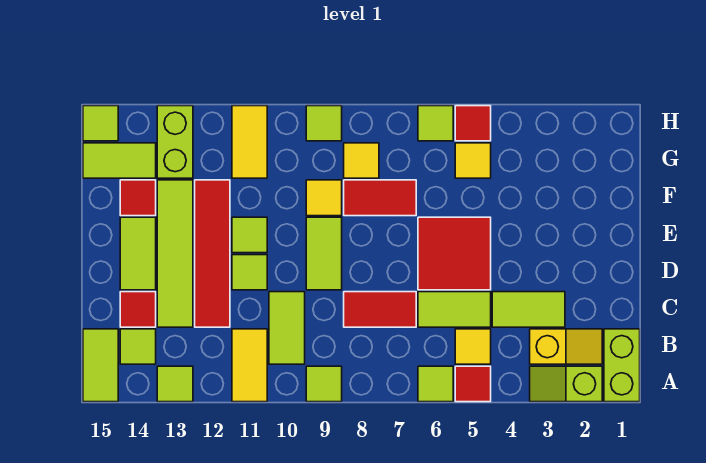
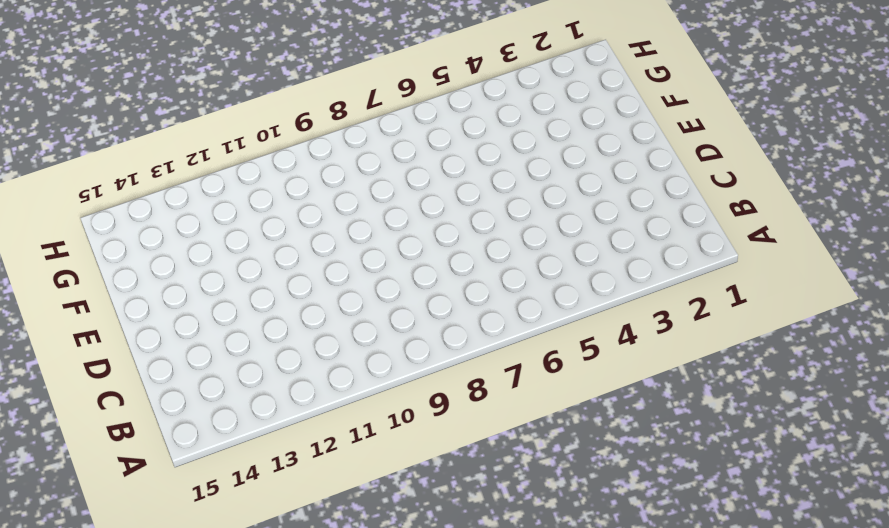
none -> lime 1x2 brick [604,329,640,402]
none -> lime 1x2 slope [530,366,602,402]
none -> red 1x1 tile [455,366,491,402]
none -> lime 1x1 tile [418,366,453,402]

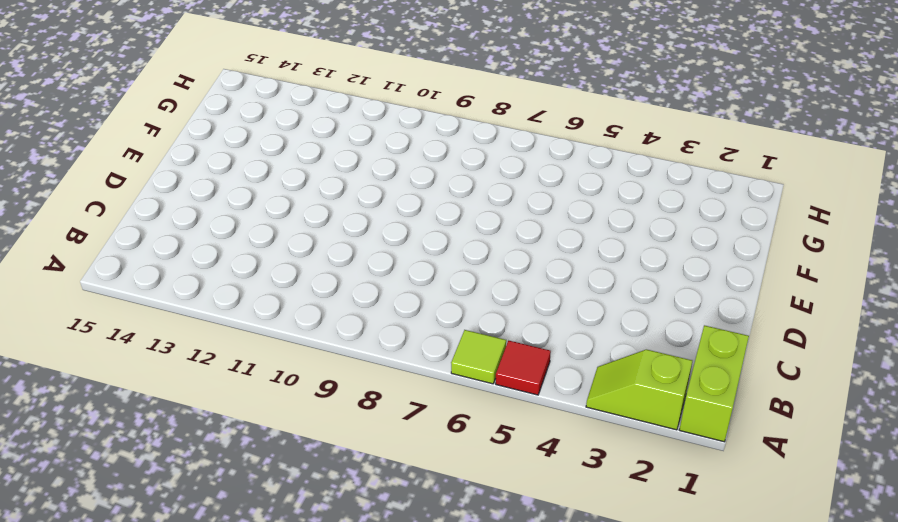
none -> lime 1x1 tile [306,366,342,402]
none -> yellow 1x2 tile [232,329,267,402]
none -> lime 1x1 tile [157,366,193,402]
none -> lime 1x2 tile [83,329,118,402]

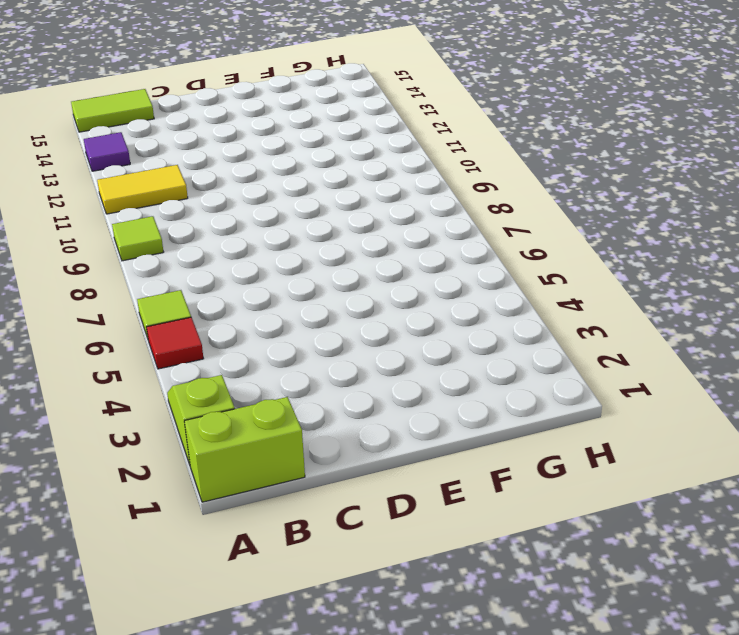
purple 1x1 tile [84,132,130,171] -> lime 1x1 tile [157,366,193,402]
none -> yellow 1x2 slope [530,329,602,364]
none -> yellow 1x1 tile [455,329,491,364]
none -> lime 1x2 tile [269,292,305,364]
none -> lime 1x1 tile [120,329,156,364]

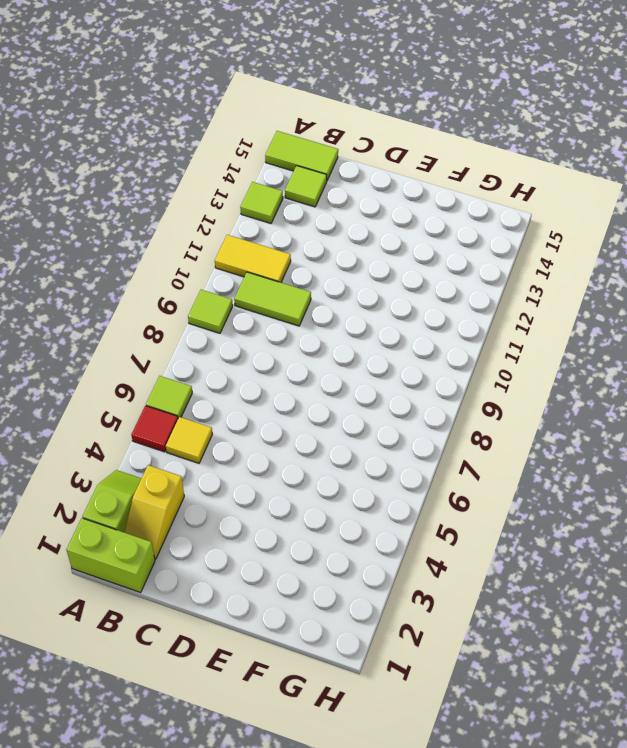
none -> lime 1x2 tile [492,292,565,327]
none -> lime 1x2 tile [418,292,491,327]
none -> red 1x2 tile [344,292,416,327]
none -> red 1x4 tile [195,180,230,327]

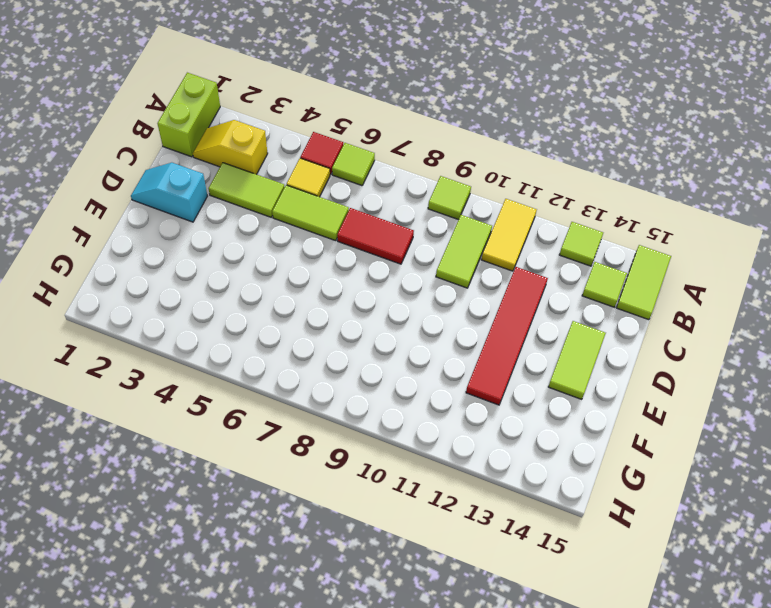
cyan 1x2 slope [131,163,207,222] -> none
none -> lime 1x2 slope [530,366,602,402]
none -> lime 1x4 tile [157,180,193,327]
none -> red 1x1 tile [120,292,156,327]
none -> red 2x2 tile [418,217,491,290]

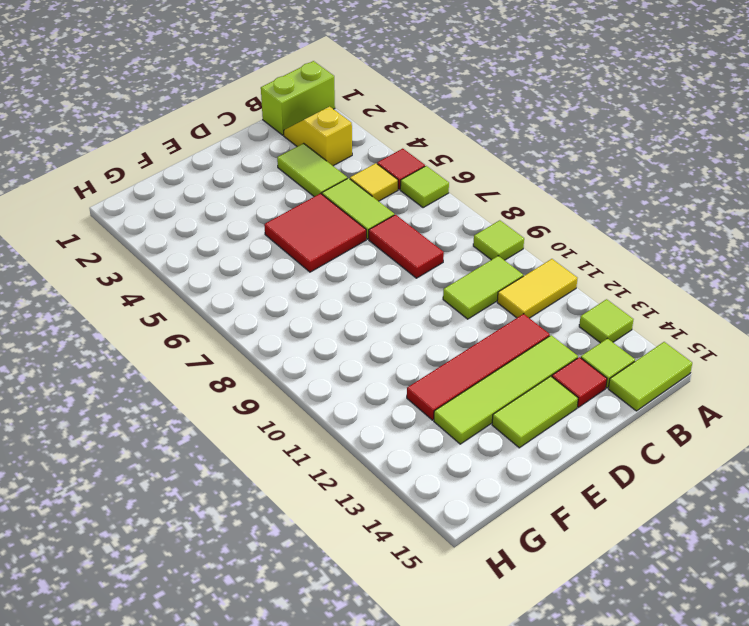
none -> lime 1x2 slope [530,366,602,402]
none -> lime 1x2 tile [306,217,342,290]
none -> lime 1x1 tile [232,255,267,290]
none -> lime 1x1 tile [232,217,267,253]

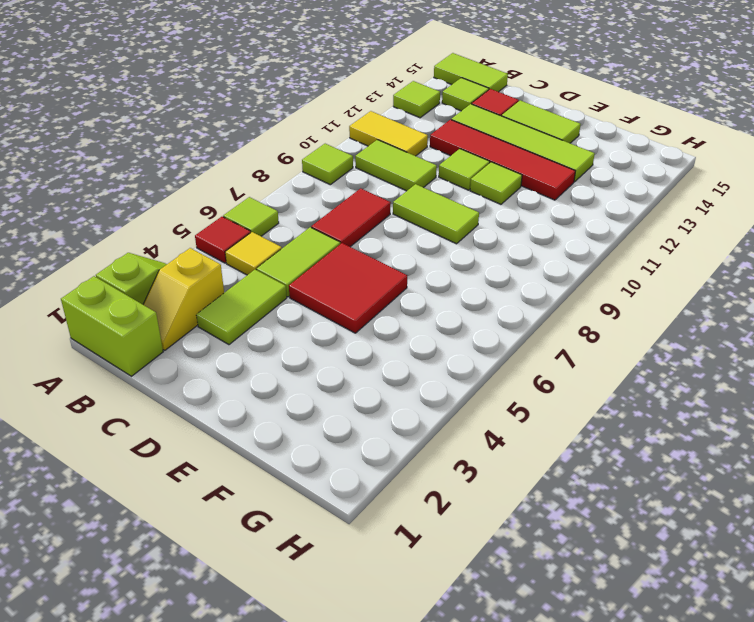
none -> red 1x2 tile [344,180,416,216]
none -> yellow 1x1 tile [306,180,342,216]
none -> red 1x1 tile [120,180,156,216]
none -> yellow 1x1 tile [455,143,491,178]

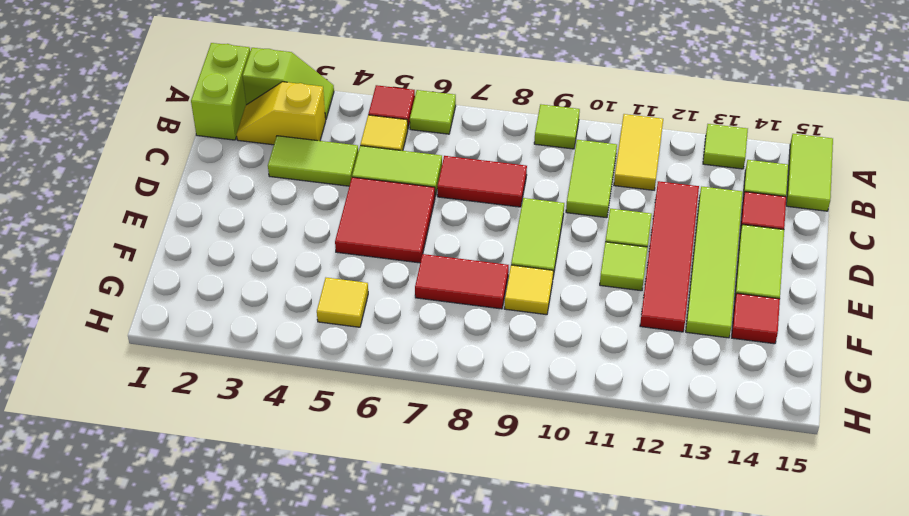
none -> yellow 1x1 tile [344,143,379,178]
none -> yellow 1x2 tile [232,106,267,178]
none -> lime 1x2 brick [157,106,193,178]
none -> lime 1x2 tile [83,143,156,178]

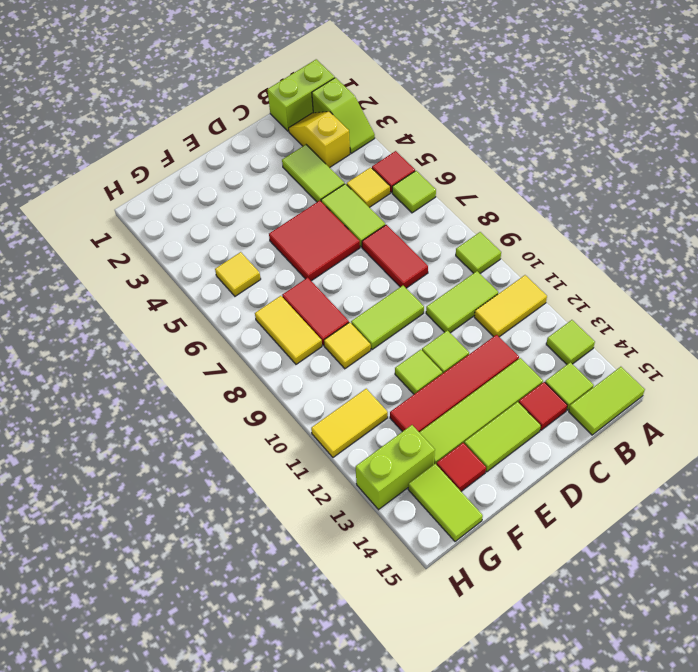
yellow 1x2 tile [255,296,322,364] -> yellow 1x1 tile [344,143,379,178]
none -> red 1x1 tile [455,106,491,141]
none -> lime 1x1 tile [418,106,453,141]
none -> lime 1x1 tile [306,106,342,141]
none -> lime 1x1 tile [83,106,118,141]

